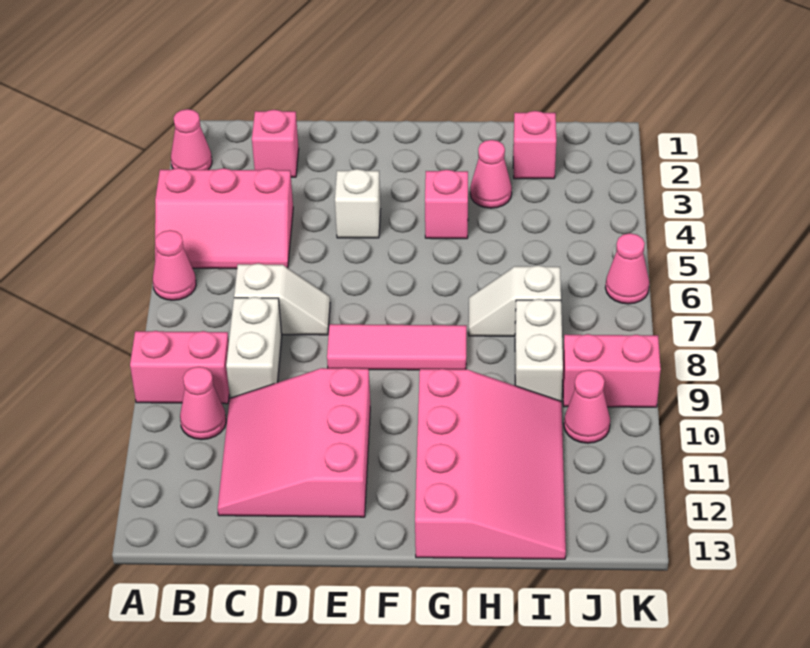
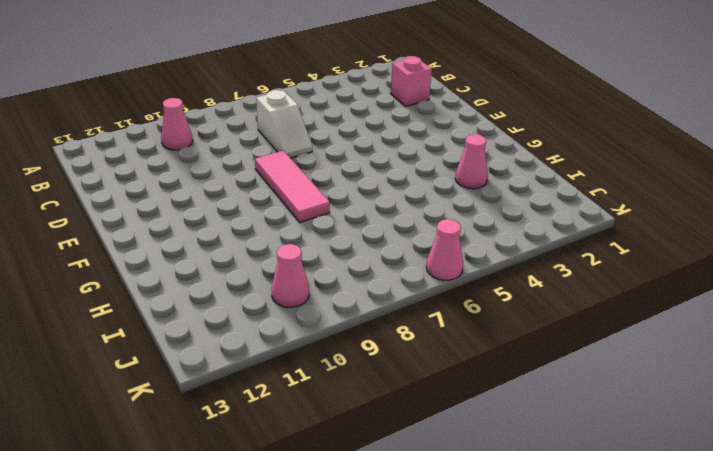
none -> pink 1x1 cone [171,109,212,170]
none -> pink 2x3 slope [155,168,293,269]
none -> pink 1x1 cone [153,230,196,300]

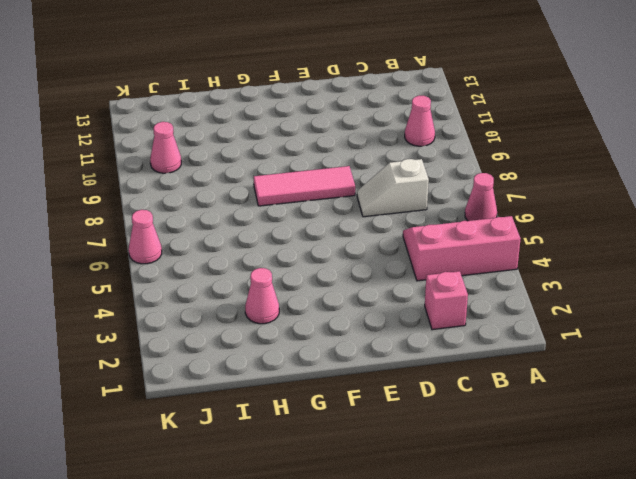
none -> pink 1x1 cone [171,109,212,170]
none -> pink 1x2 brick [130,331,229,404]
none -> white 1x2 brick [226,297,282,398]

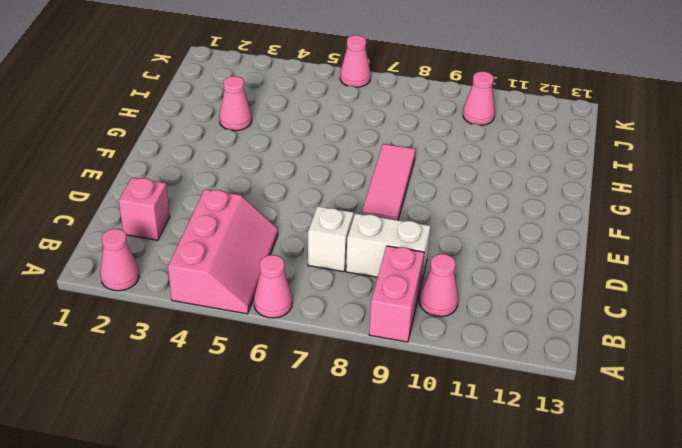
none -> pink 3x3 slope [218,368,370,517]
none -> white 1x1 brick [335,169,380,238]
none -> pink 1x1 brick [425,170,468,239]

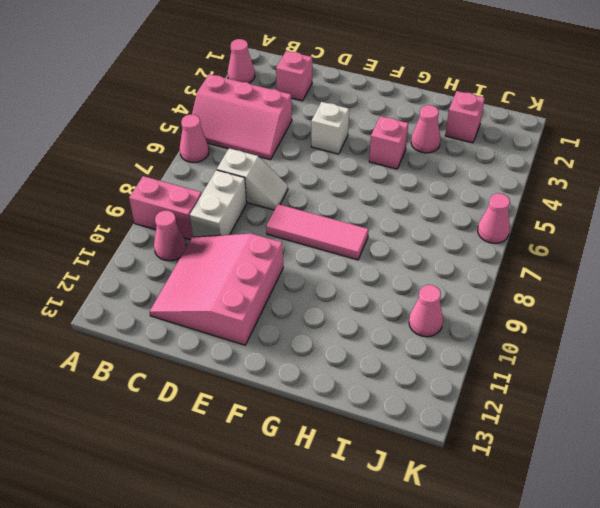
none -> pink 3x4 slope [415,369,566,559]
none -> white 1x2 slope [469,265,561,336]
none -> white 1x2 brick [515,299,563,401]

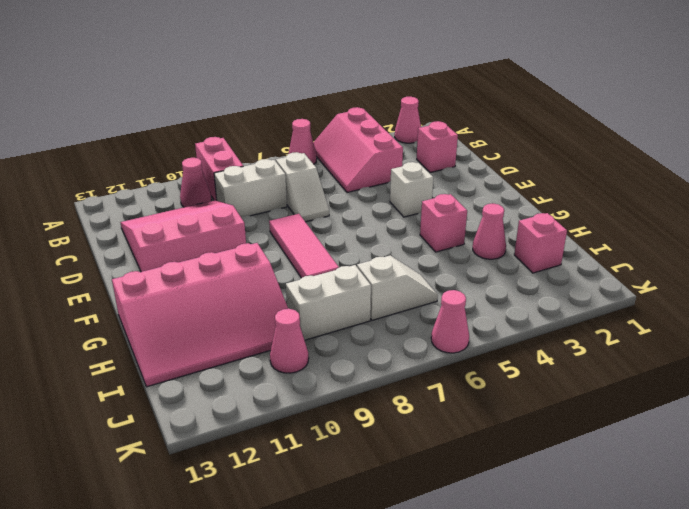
white 1x2 slope [357,256,438,320] -> white 1x2 slope turned to [469,265,561,336]
none -> pink 1x2 brick [563,334,661,407]

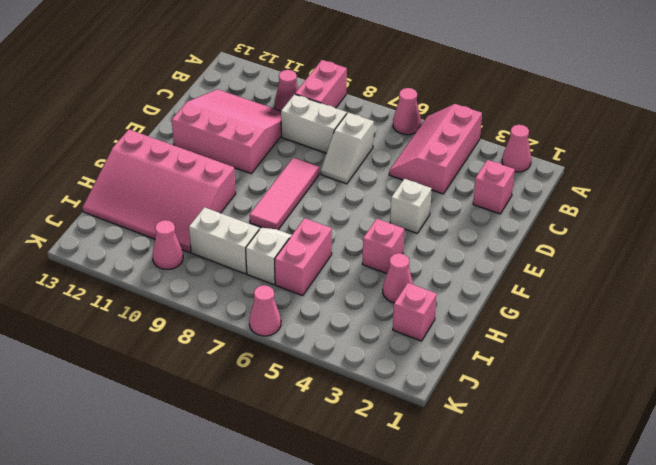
pink 1x2 brick [275,218,332,296] -> pink 1x2 brick moved to [563,334,661,407]

